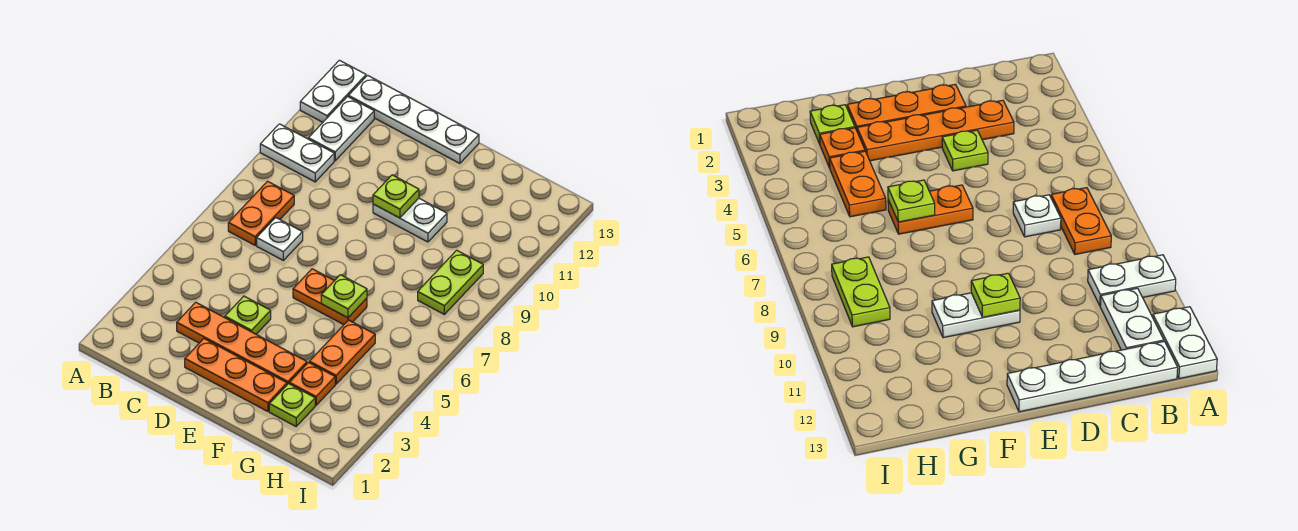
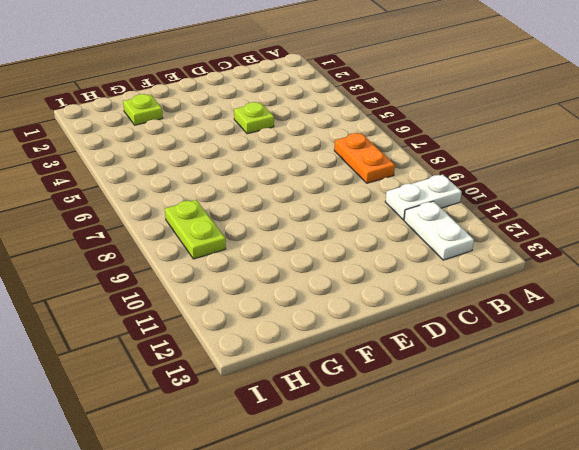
none -> white 1x2 plate [300,60,366,122]
none -> white 1x4 plate [348,75,479,163]
none -> orange 1x4 plate [177,302,307,384]

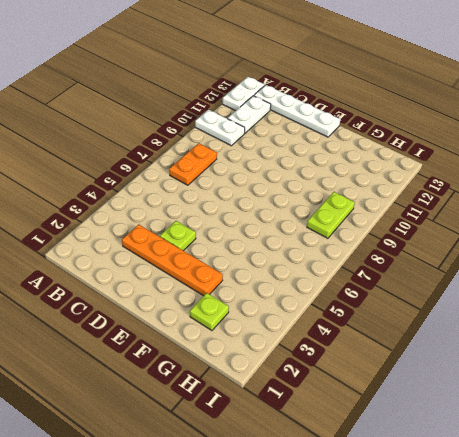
none -> white 1x1 plate [257,218,303,260]
none -> orange 1x3 plate [185,339,287,411]
none -> orange 1x2 plate [293,269,367,325]

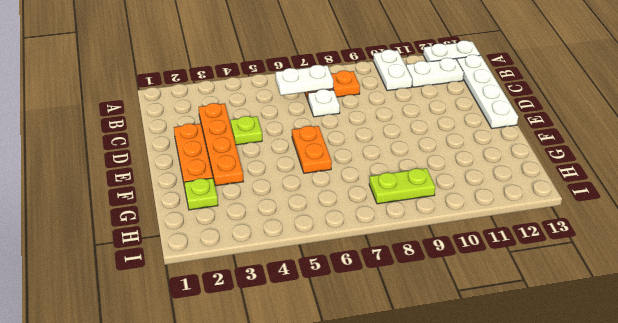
white 1x2 plate [276,65,333,95] -> white 1x2 plate turned to [373,198,447,242]
none -> orange 1x1 plate [289,362,335,405]
none -> orange 1x2 plate [309,320,375,384]
none -> lime 1x1 plate [373,175,419,218]

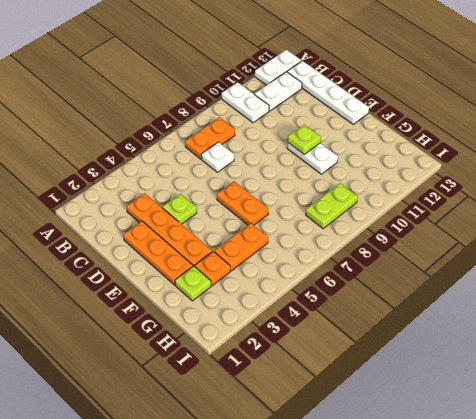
none -> lime 1x1 plate [321,275,367,318]

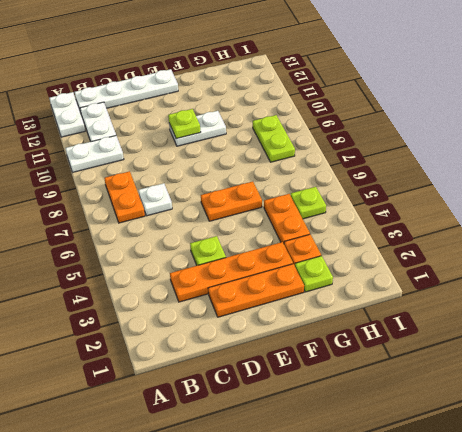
lime 1x1 plate [291,187,326,219] -> lime 1x1 plate moved to [321,275,367,318]

